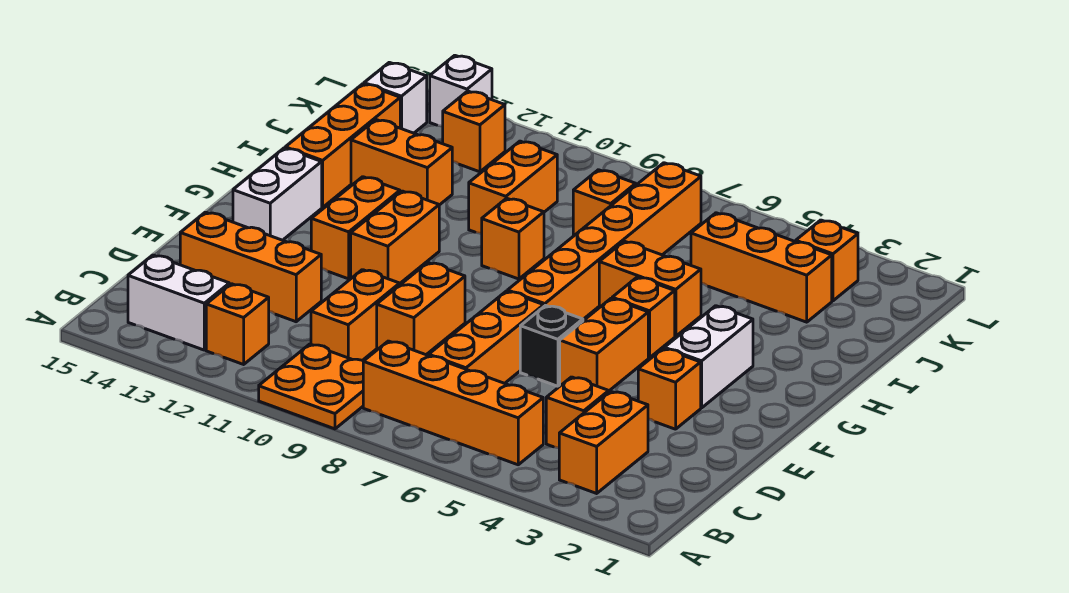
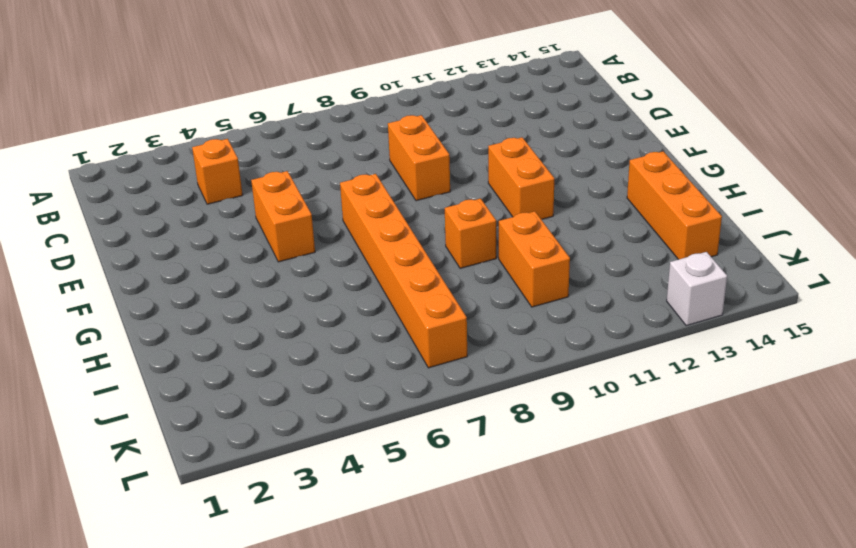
none -> orange 2x2 plate [259,344,363,429]
none -> orange 1x2 brick [559,391,648,493]
none -> orange 1x4 brick [363,341,543,465]
none -> orange 1x1 brick [206,284,269,364]

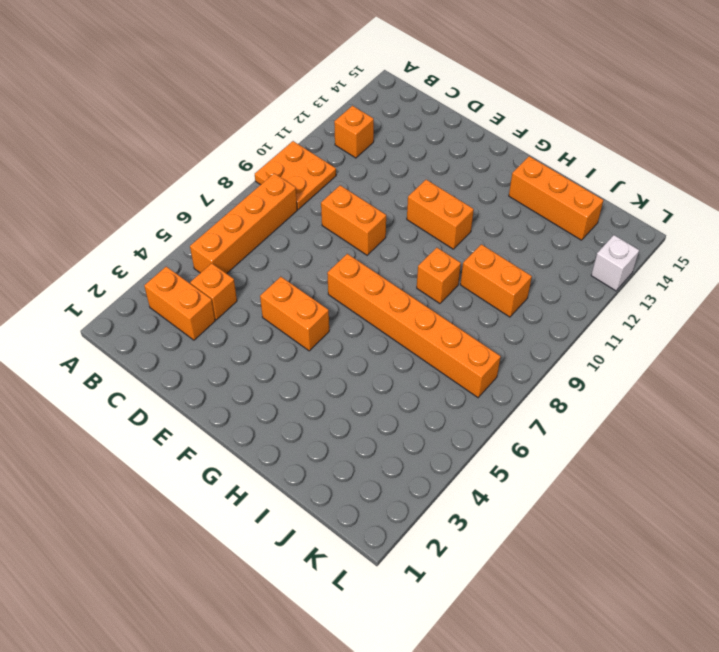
none -> white 1x2 brick [128,255,229,350]
none -> orange 1x3 brick [429,291,544,383]
none -> orange 1x2 brick [311,270,400,360]
none -> orange 1x3 brick [180,212,321,322]

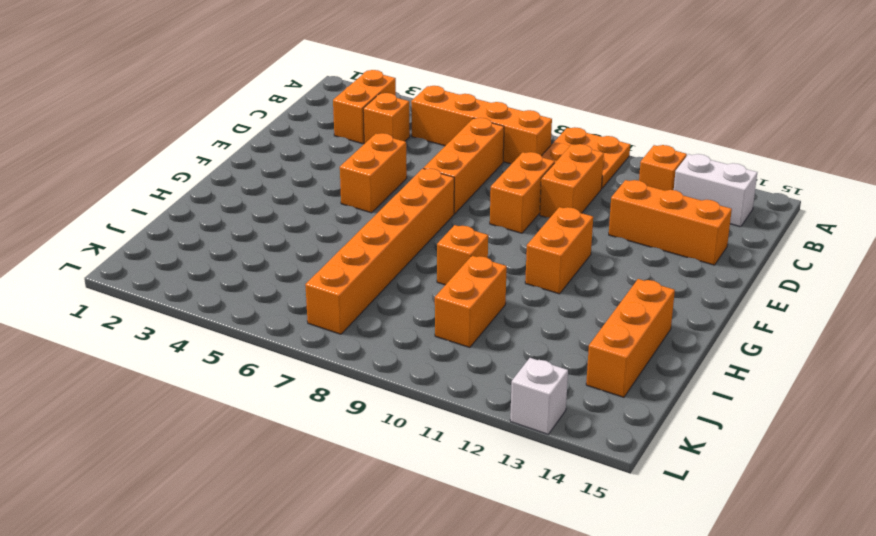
none -> orange 1x1 brick [638,349,701,429]
none -> black 1x1 brick [520,306,583,386]
none -> white 1x2 brick [664,306,753,408]
none -> orange 1x2 brick [311,177,400,279]

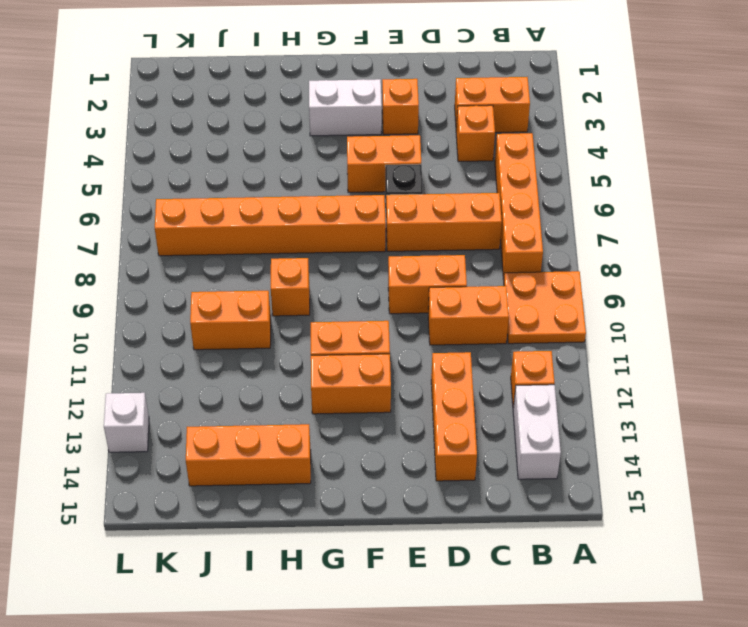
none -> white 1x2 brick [233,148,322,240]
none -> orange 1x1 brick [612,277,675,358]
none -> orange 1x2 brick [599,241,701,336]
none -> orange 1x2 brick [351,120,452,205]

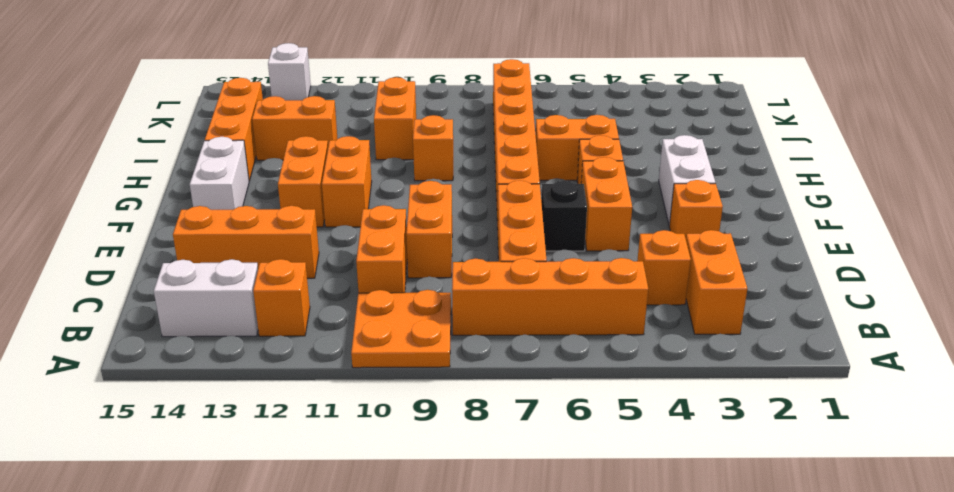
none -> orange 1x3 brick [691,213,832,322]
none -> orange 1x1 brick [573,170,636,236]
none -> orange 1x1 brick [796,220,858,301]
none -> orange 1x1 brick [443,91,505,172]

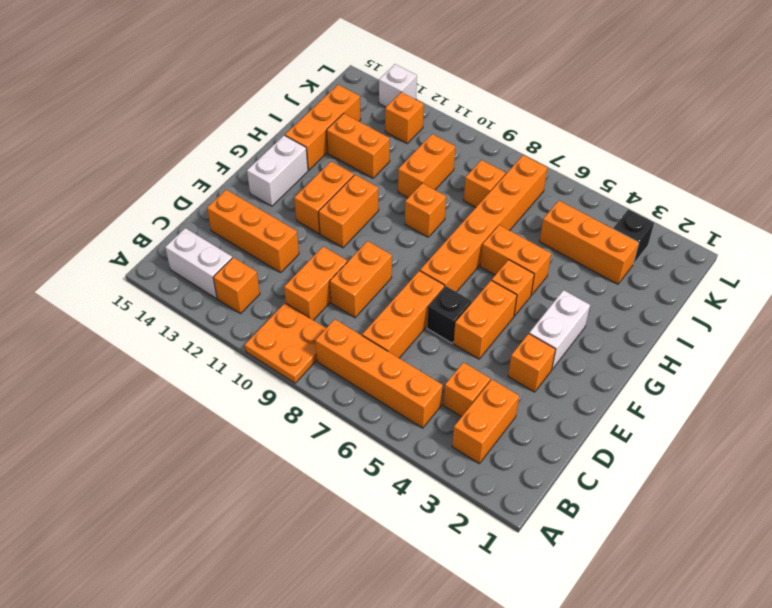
black 1x1 brick [613,209,654,264] -> orange 1x1 brick [796,220,858,301]
none -> white 1x1 brick [364,62,427,133]

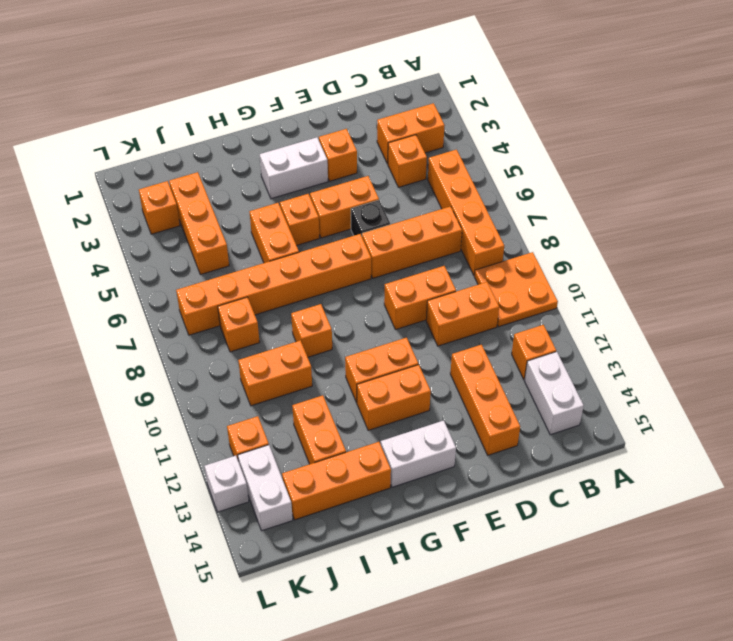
white 1x2 brick [238,445,293,531] -> white 1x1 brick [364,62,427,133]

